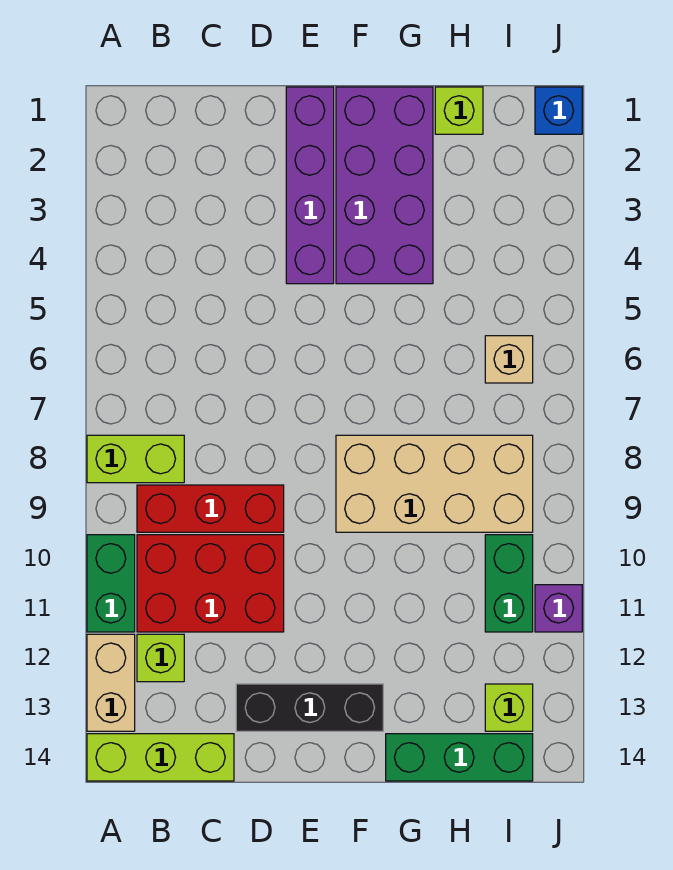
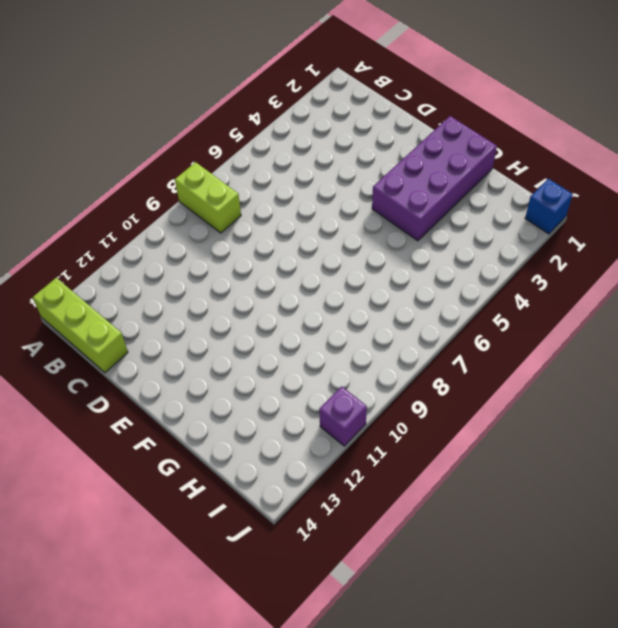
none -> green 1x2 brick [87,535,135,632]
none -> tan 1x2 brick [87,634,135,731]
none -> red 1x3 brick [137,485,284,532]

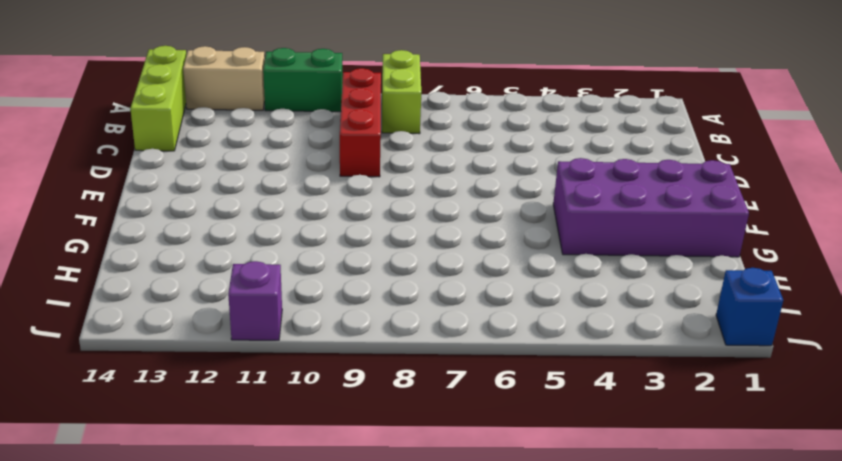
none -> red 2x3 brick [137,535,284,632]
none -> lime 1x1 brick [137,634,184,682]
none -> black 1x3 brick [236,684,383,731]

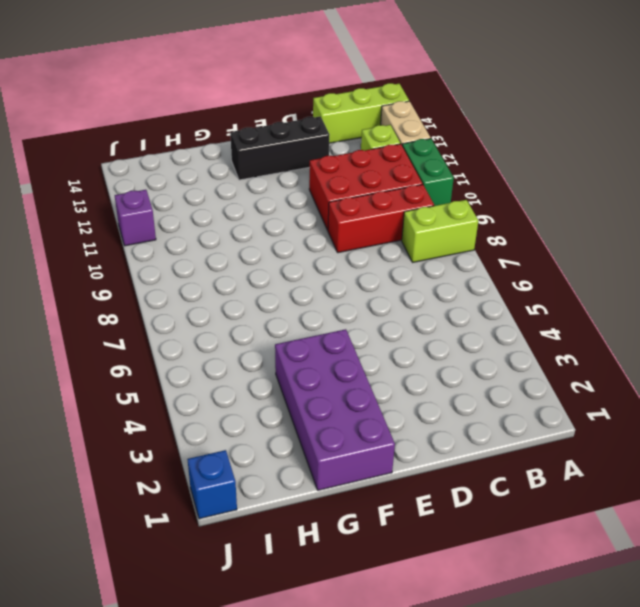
none -> purple 1x4 brick [286,87,334,284]
none -> tan 2x4 brick [336,435,533,532]
none -> green 1x3 brick [386,734,533,781]

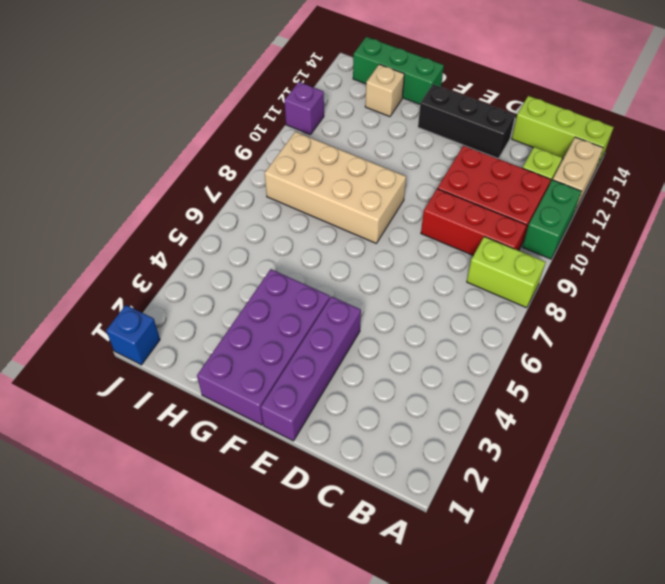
tan 1x1 brick [365,64,404,117] -> tan 1x1 brick moved to [485,336,533,383]
none -> lime 1x1 brick [435,87,483,134]
none -> green 1x2 brick [485,535,533,632]
none -> lime 1x1 brick [485,684,533,731]

